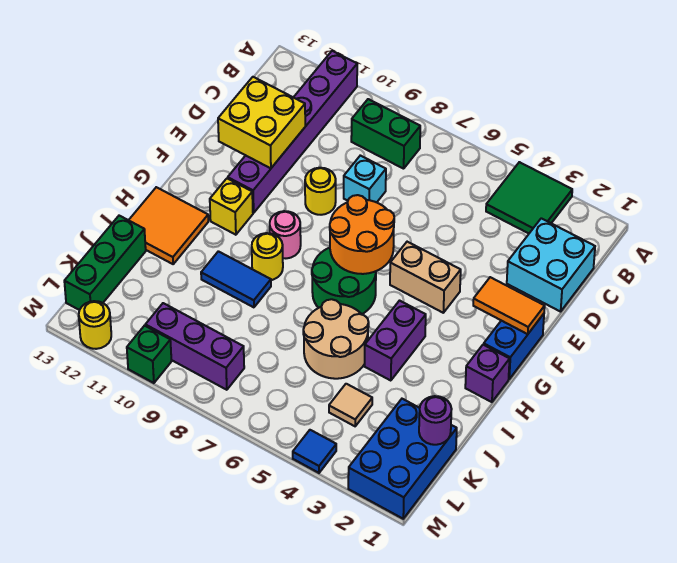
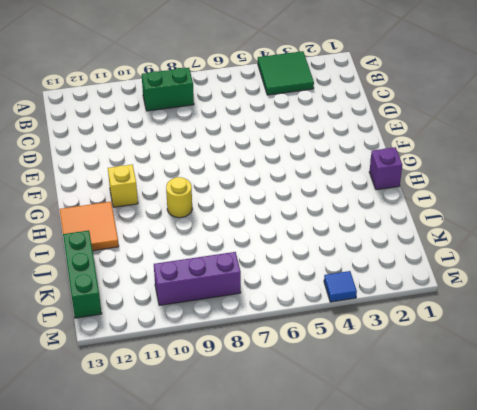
none -> purple 1x6 brick [228,51,357,213]
none -> cyan 2x2 brick [507,218,595,312]
none -> cyan 1x1 brick [344,155,386,202]

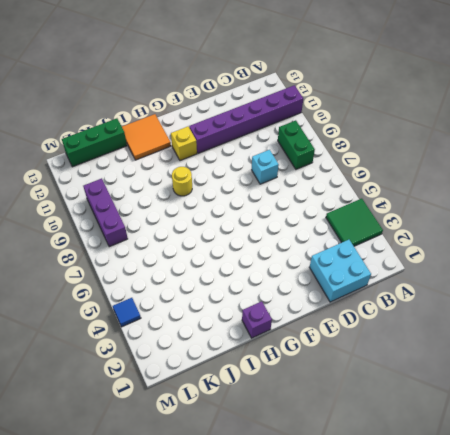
none -> yellow 1x1 round brick [305,168,336,215]
none -> blue 1x2 brick [484,314,544,379]
none -> tan 1x2 brick [390,242,461,313]

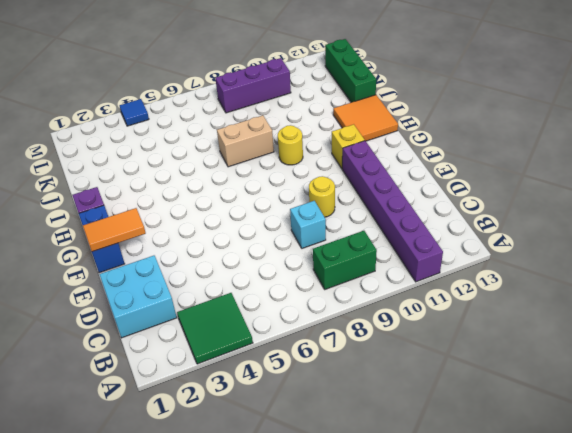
tan 1x2 brick [217,115,274,167] -> tan 1x2 brick moved to [390,242,461,313]
none -> green 2x2 round brick [312,248,376,314]
none -> pink 1x1 round brick [270,211,301,258]
none -> purple 1x2 brick [365,301,426,381]

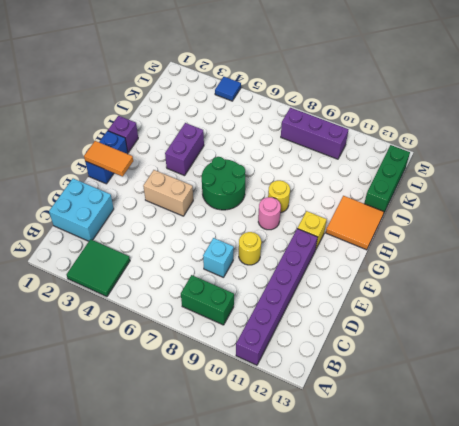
none -> tan 2x2 round brick [303,299,369,379]
none -> blue 1x2 tile [201,251,271,307]
none -> blue 2x3 brick [348,399,457,519]

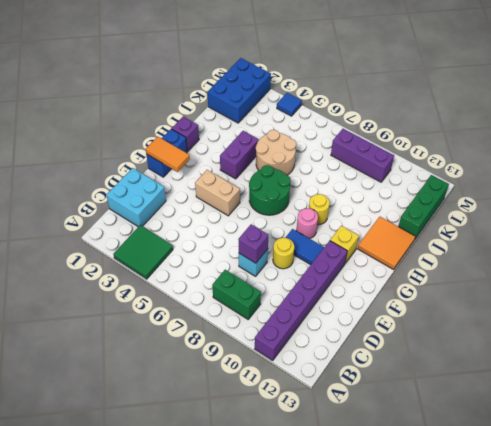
purple 1x1 brick [238,224,268,263] -> none
blue 1x2 tile [285,229,324,265] -> blue 1x2 tile moved to [201,251,271,307]
none -> tan 1x1 tile [329,384,372,426]
none -> green 1x1 brick [127,326,172,383]
none -> yellow 1x1 round brick [79,301,111,349]

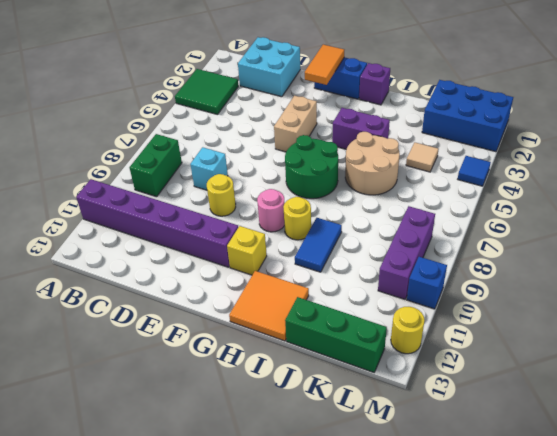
blue 1x1 brick [407,257,447,309] -> green 1x1 brick [127,326,172,383]
none -> yellow 2x2 brick [218,77,305,168]
none -> orange 2x2 round brick [330,195,394,274]
none -> purple 1x1 round brick [419,396,452,445]

